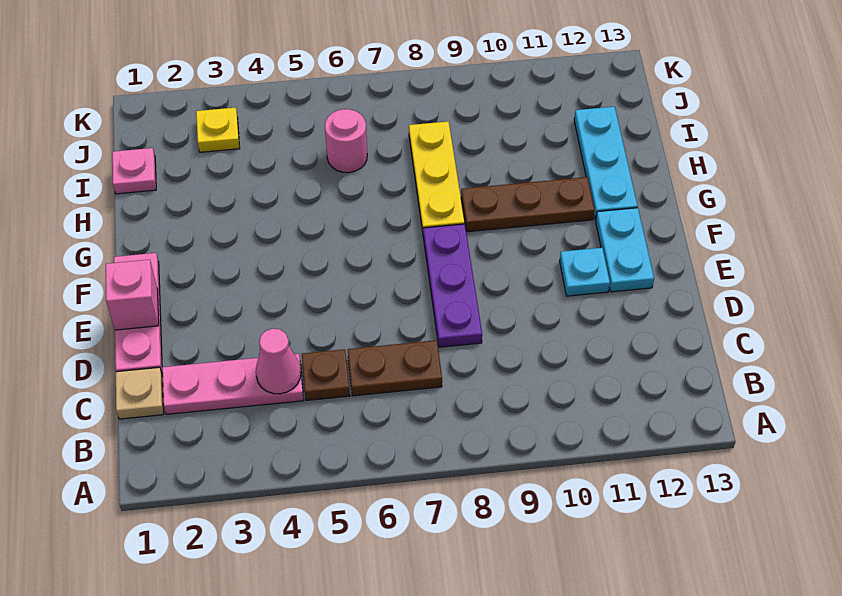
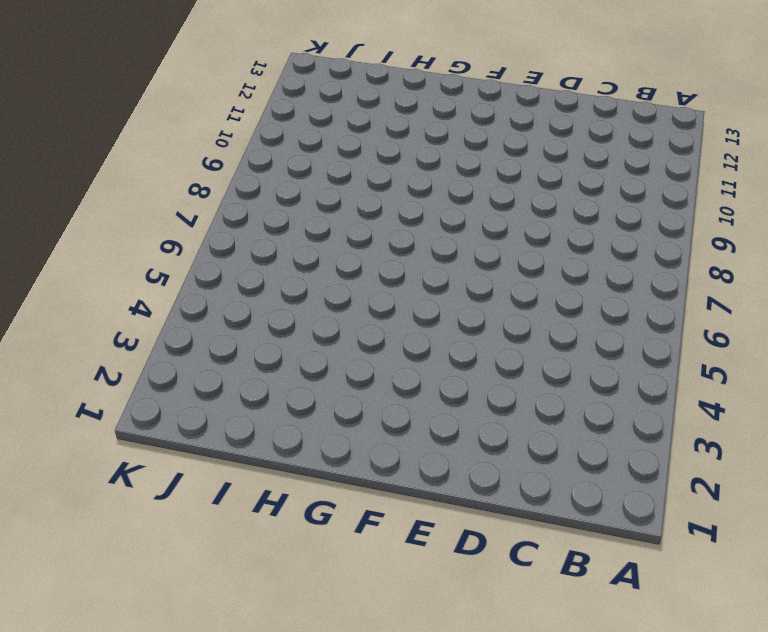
none -> tan 1x1 plate [116,367,164,419]
none -> pink 1x3 plate [162,354,304,414]
none -> brown 1x1 plate [302,349,350,400]

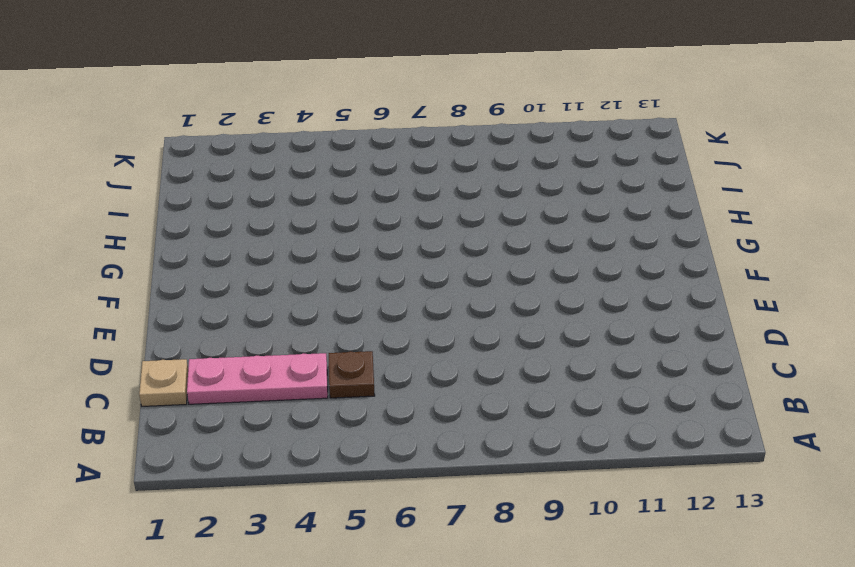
none -> brown 1x2 plate [348,340,442,396]
none -> pink 1x3 plate [114,253,162,373]
none -> purple 1x3 plate [423,224,482,347]

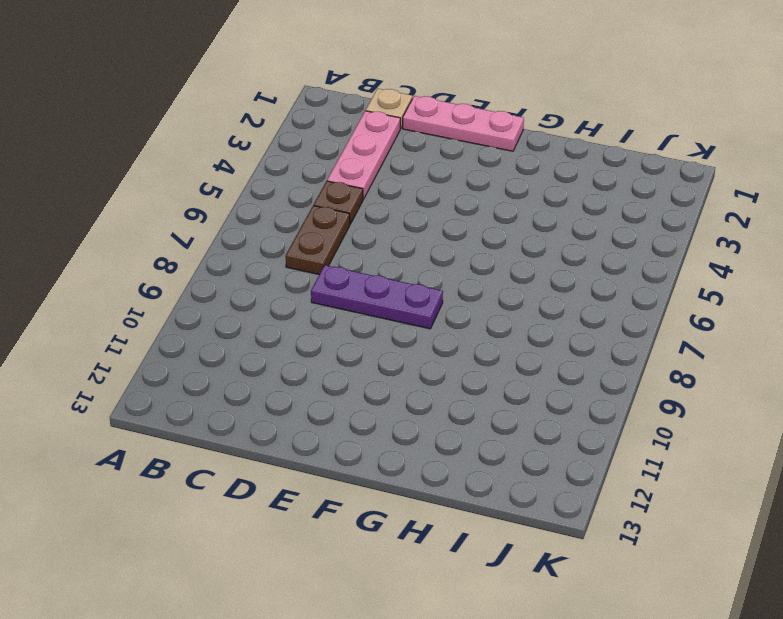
none -> cyan 1x1 plate [560,248,610,296]
none -> cyan 1x2 plate [596,208,654,292]
none -> yellow 1x3 plate [409,121,465,231]

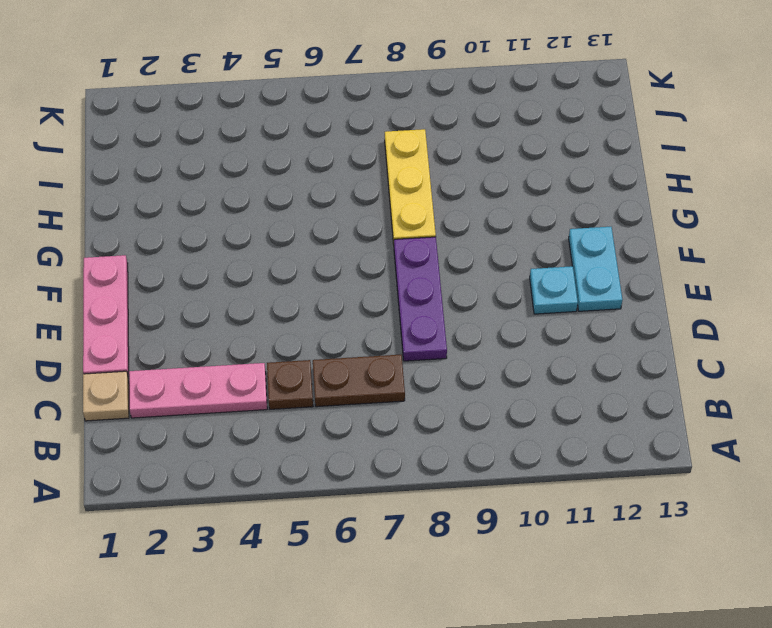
none -> brown 1x3 plate [461,177,595,232]
none -> cyan 1x3 plate [574,107,638,220]
none -> pink 1x1 plate [112,148,156,194]

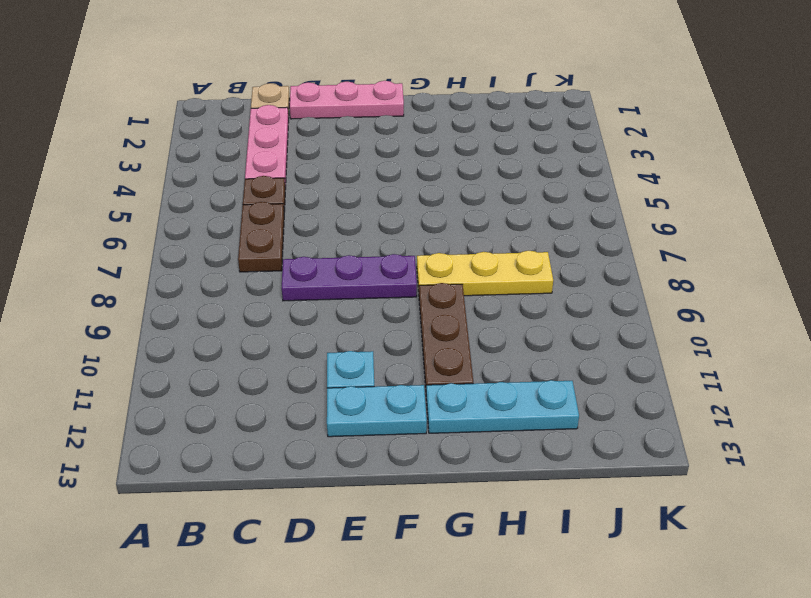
none -> pink 1x1 plate [112,148,156,194]
none -> pink 1x1 round brick [325,109,367,173]
none -> yellow 1x1 plate [196,107,240,152]

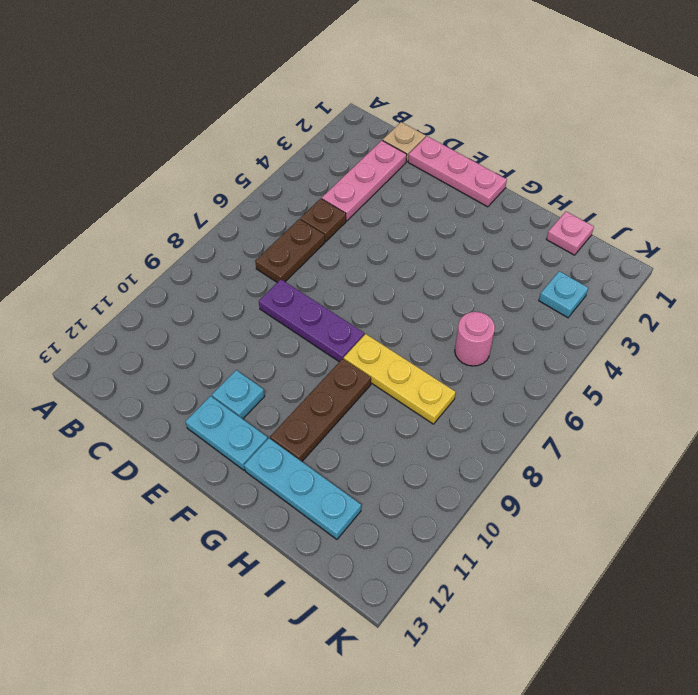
cyan 1x1 plate [539,271,588,318] -> yellow 1x1 plate [196,107,240,152]
none -> pink 1x1 cone [256,329,301,394]
none -> pink 1x1 brick [106,260,159,330]

